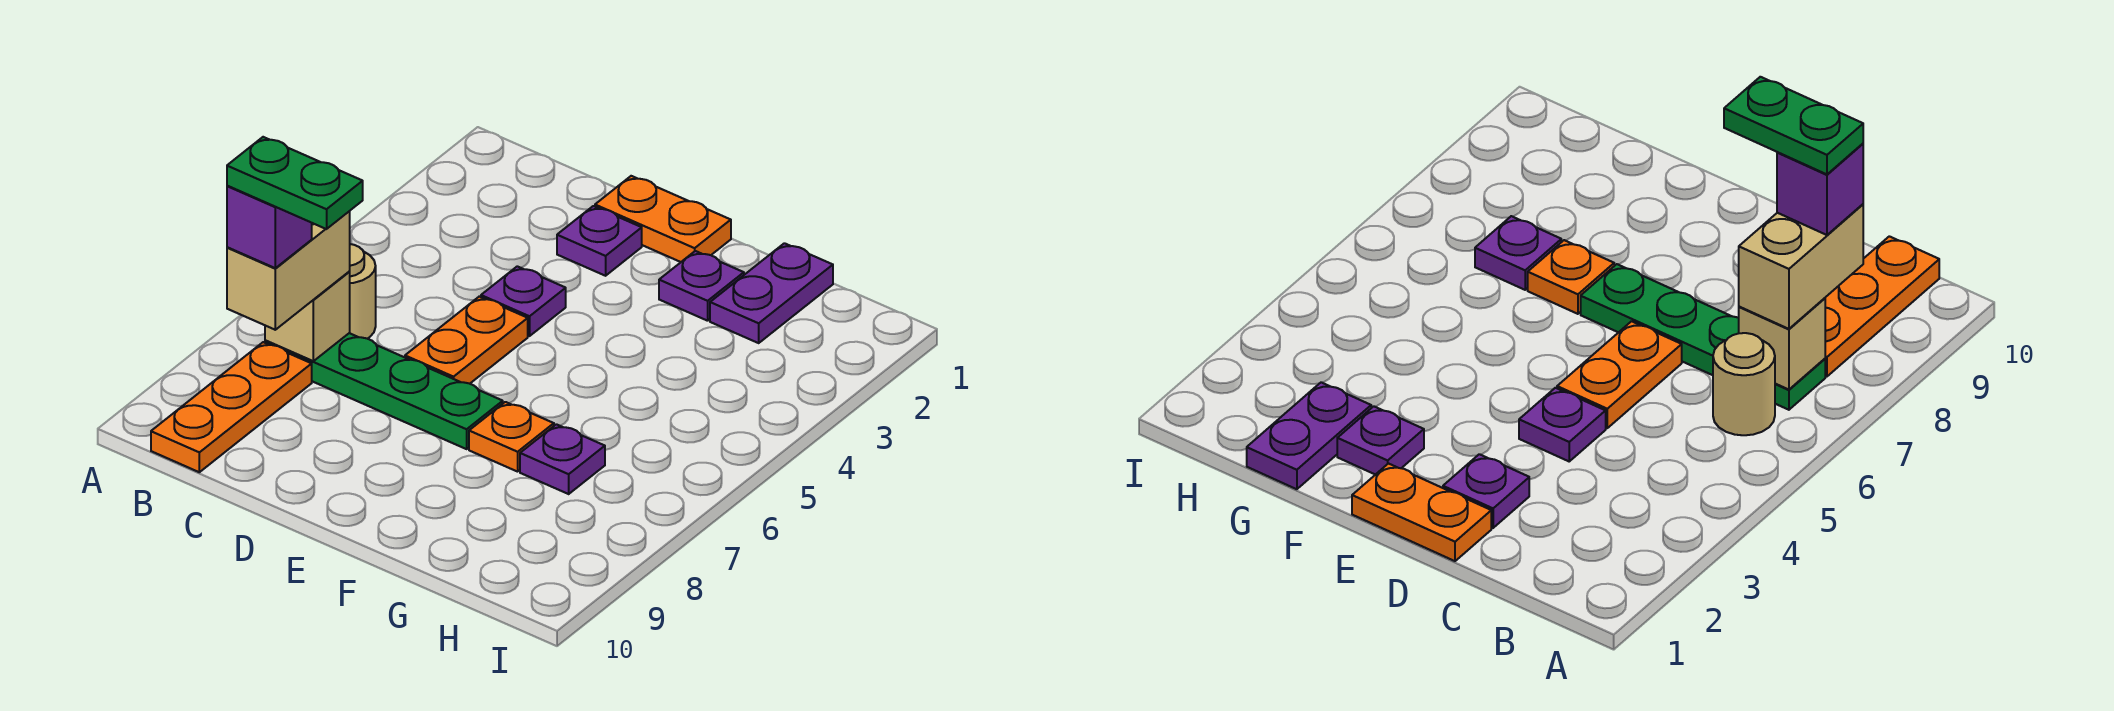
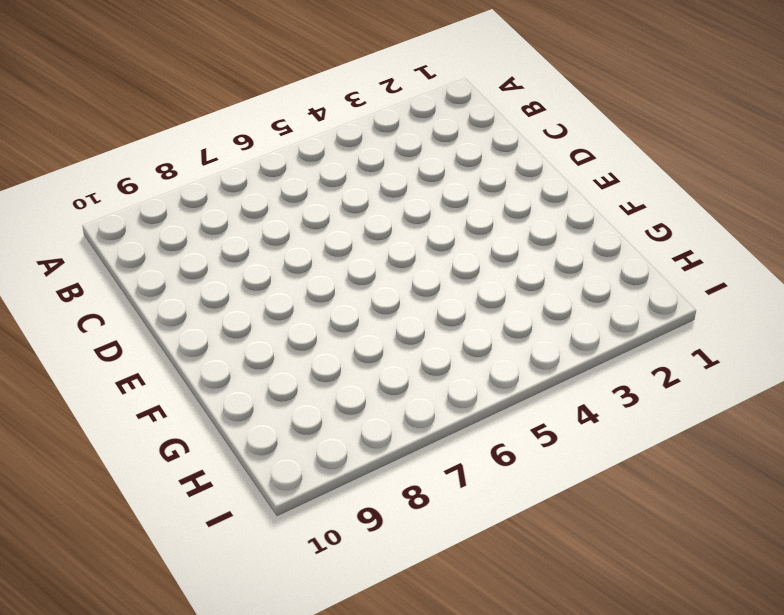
none -> tan 1x1 round brick [349,244,376,339]
none -> green 1x4 plate [265,333,503,449]
none -> orange 1x3 plate [151,342,312,472]

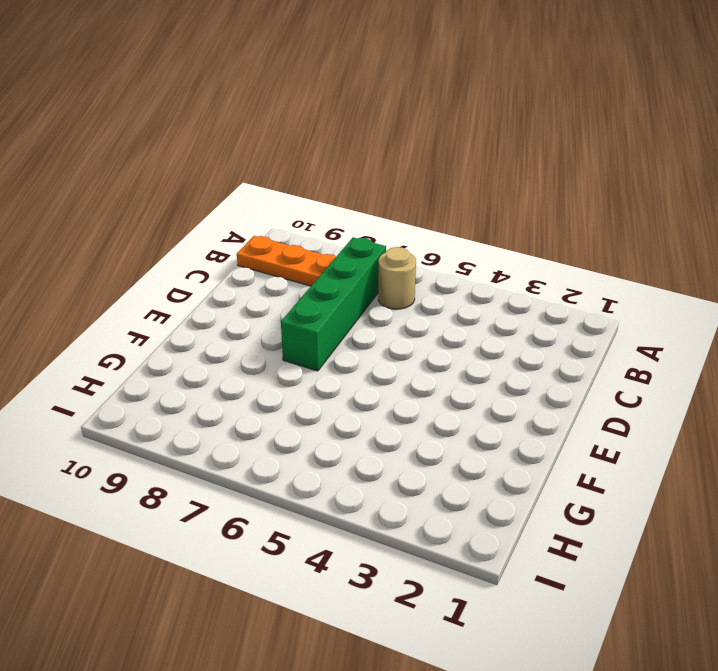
green 1x4 brick [281,238,386,371] -> green 1x4 plate [265,333,503,449]
none -> orange 1x2 plate [595,176,731,262]
none -> purple 1x1 plate [557,206,642,276]
none -> purple 1x1 plate [481,266,566,336]

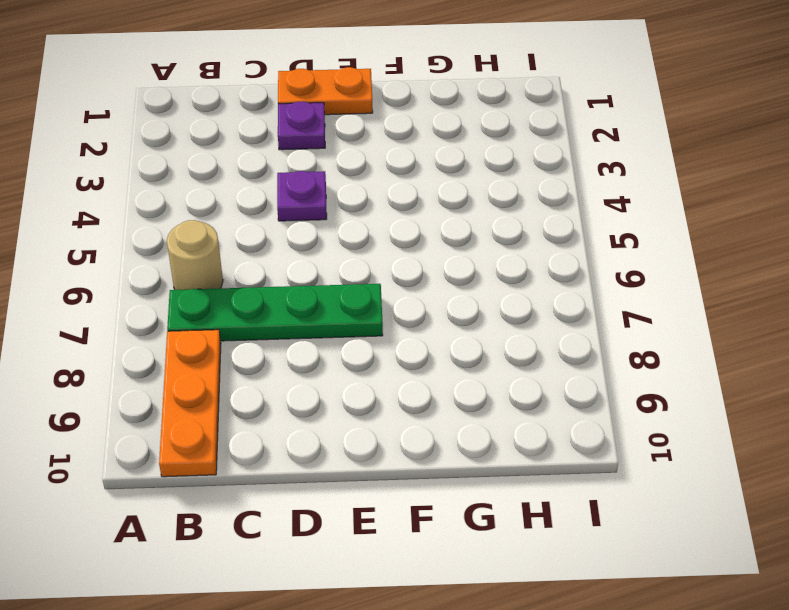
none -> orange 1x2 plate [405,297,528,384]
none -> purple 1x1 plate [659,251,744,321]
none -> orange 1x1 plate [469,402,554,472]

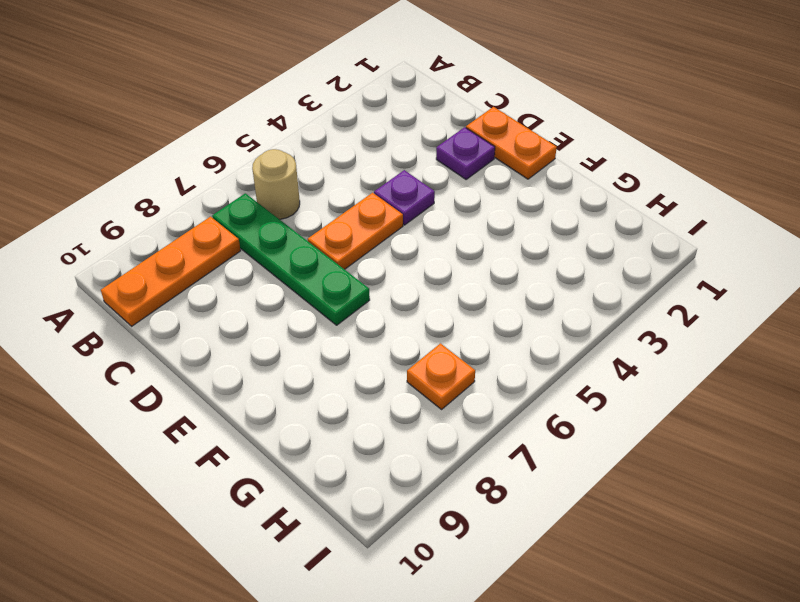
orange 1x1 plate [407,343,475,409] -> orange 1x1 plate moved to [469,402,554,472]
none -> purple 1x1 plate [659,251,744,321]
none -> purple 1x2 plate [710,243,833,343]
none -> purple 1x1 plate [520,424,605,494]

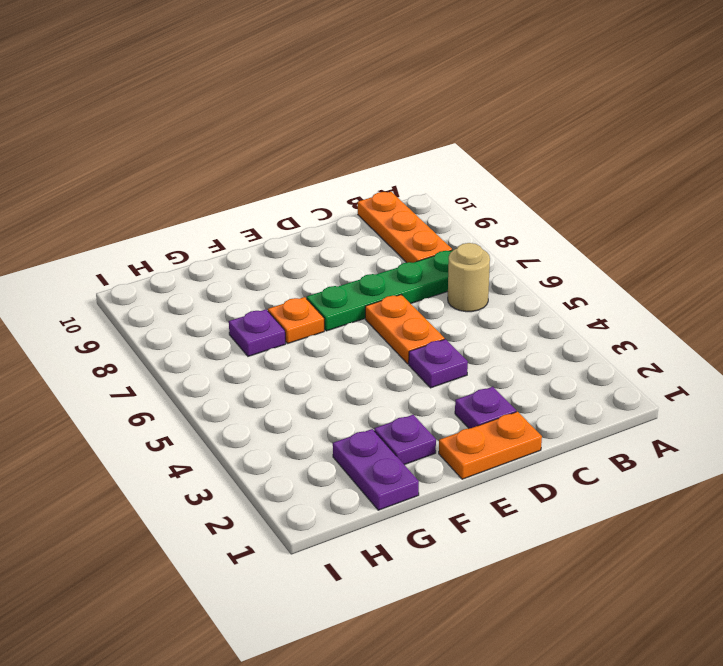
none -> tan 1x1 brick [265,272,350,361]
none -> tan 1x2 brick [227,211,350,330]
none -> purple 1x1 brick [227,186,312,268]

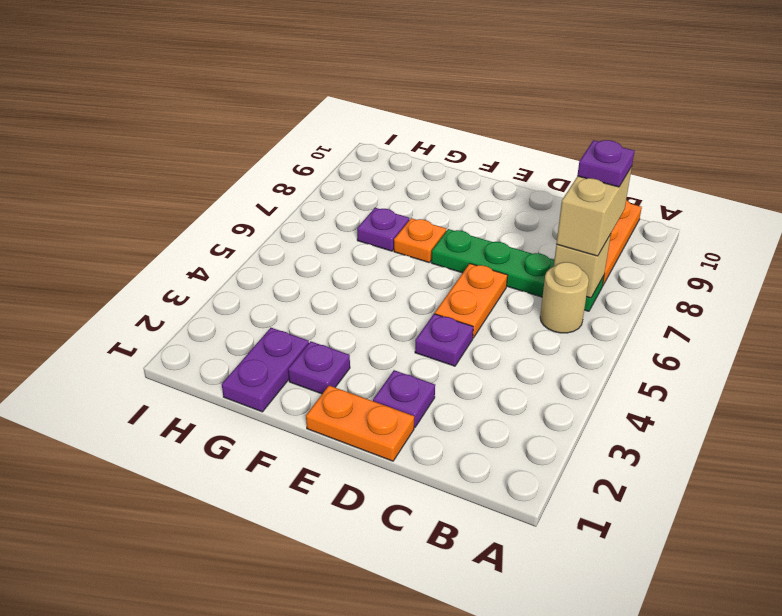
purple 1x1 plate [577,140,635,187] -> purple 1x1 brick [227,186,312,268]
none -> green 1x2 plate [227,137,363,229]

